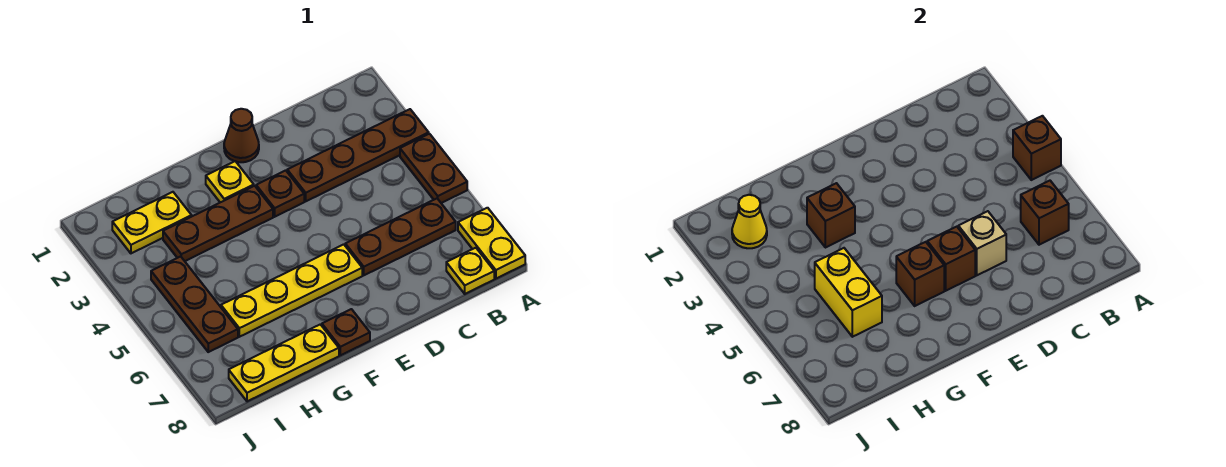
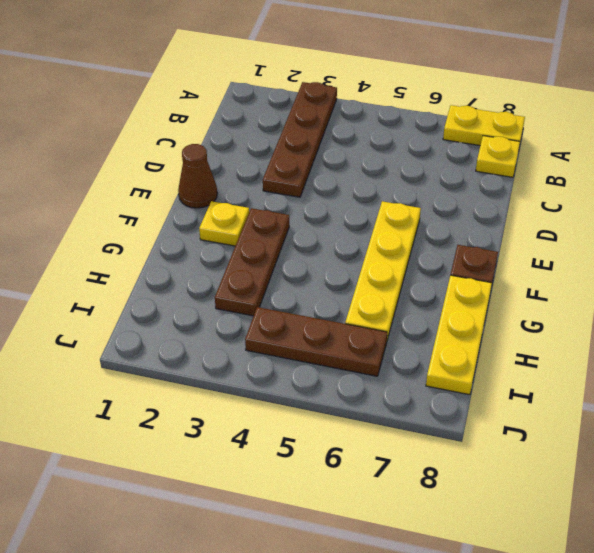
none -> brown 1x2 plate [400,134,467,203]
none -> brown 1x3 plate [345,199,456,275]
none -> brown 1x1 plate [256,170,304,217]

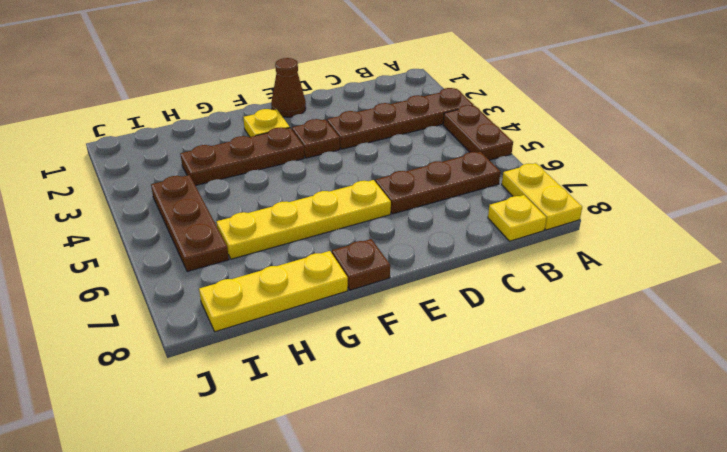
none -> yellow 1x2 plate [112,192,192,253]
none -> brown 1x1 brick [1013,116,1061,180]
none -> brown 1x1 brick [1021,181,1069,245]

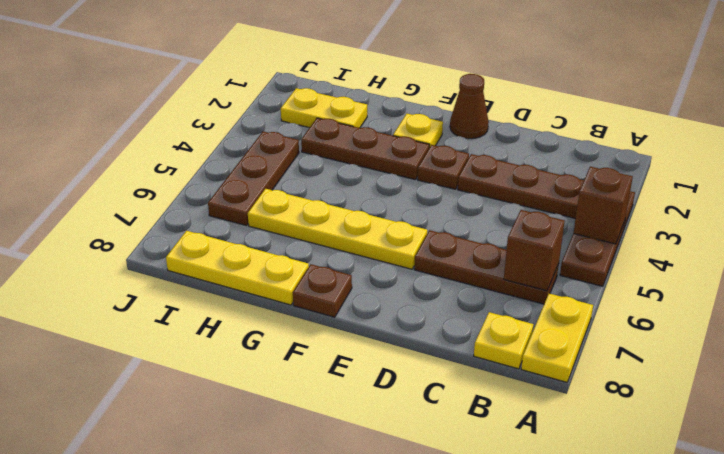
none -> tan 1x1 brick [958,211,1006,275]
none -> brown 1x1 brick [927,227,975,291]
none -> brown 1x1 brick [896,242,944,306]

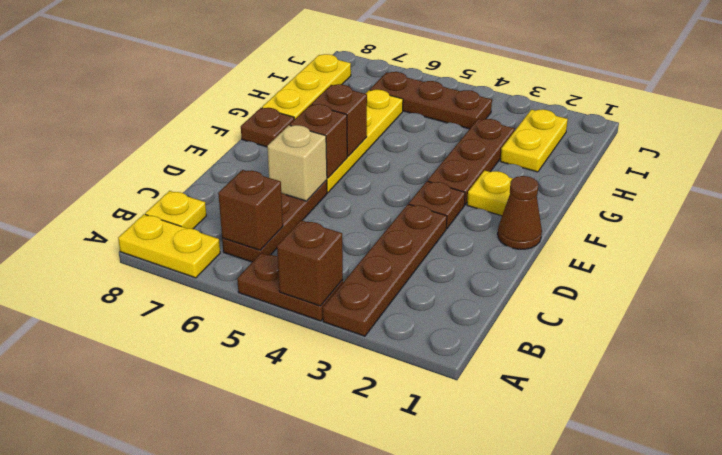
none -> brown 1x1 brick [807,183,855,248]
none -> yellow 1x2 brick [815,248,882,337]
none -> yellow 1x1 cone [732,195,767,248]

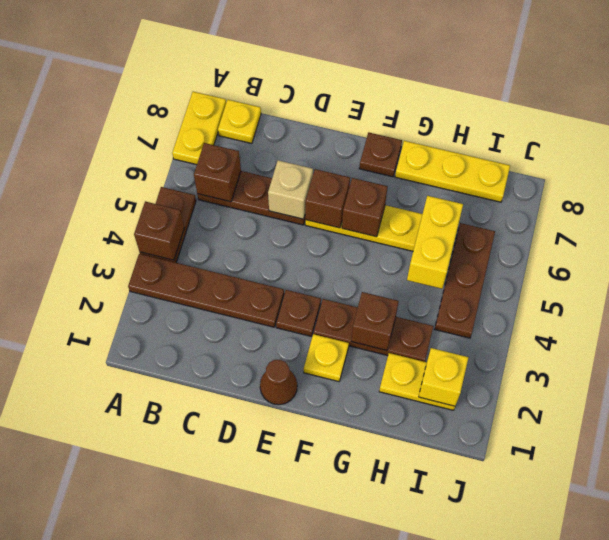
yellow 1x1 brick [419,348,469,406] -> yellow 1x1 cone [732,195,767,248]

